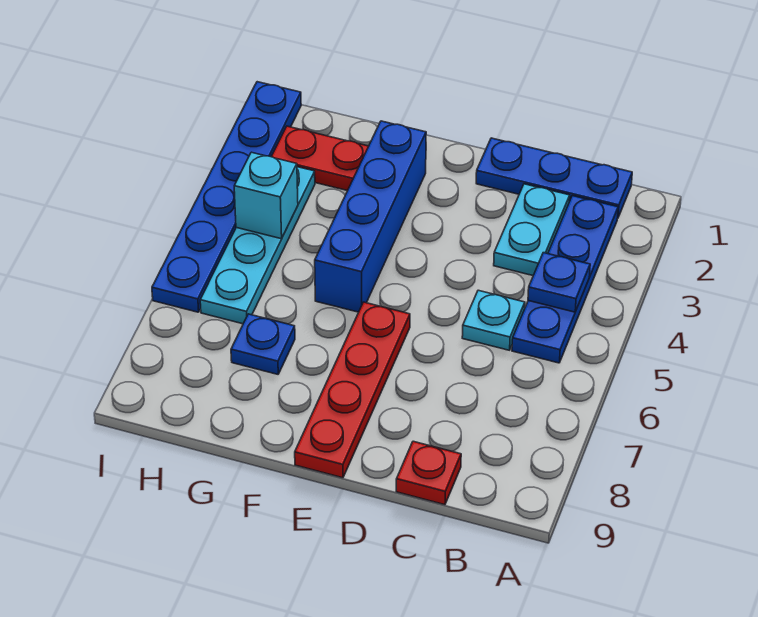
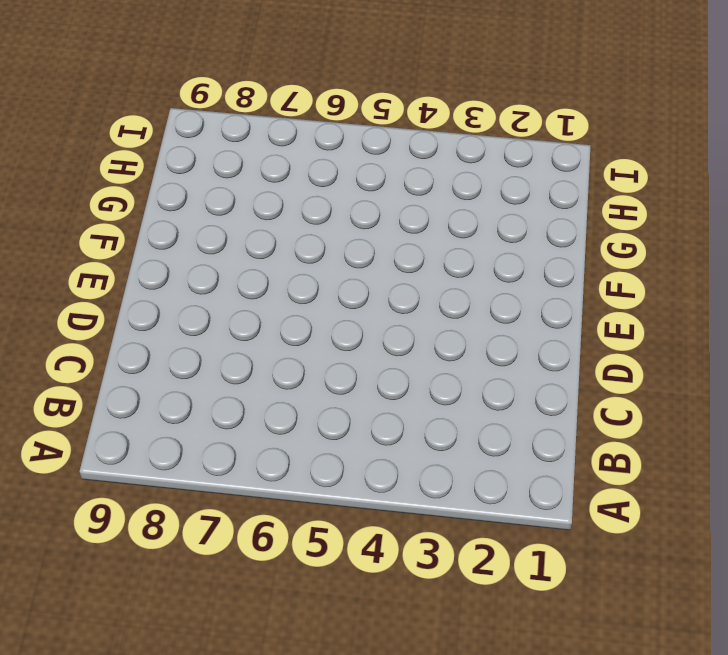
none -> blue 1x3 plate [476,138,632,217]
none -> blue 1x4 plate [512,196,618,363]
none -> cyan 1x2 plate [494,184,570,275]

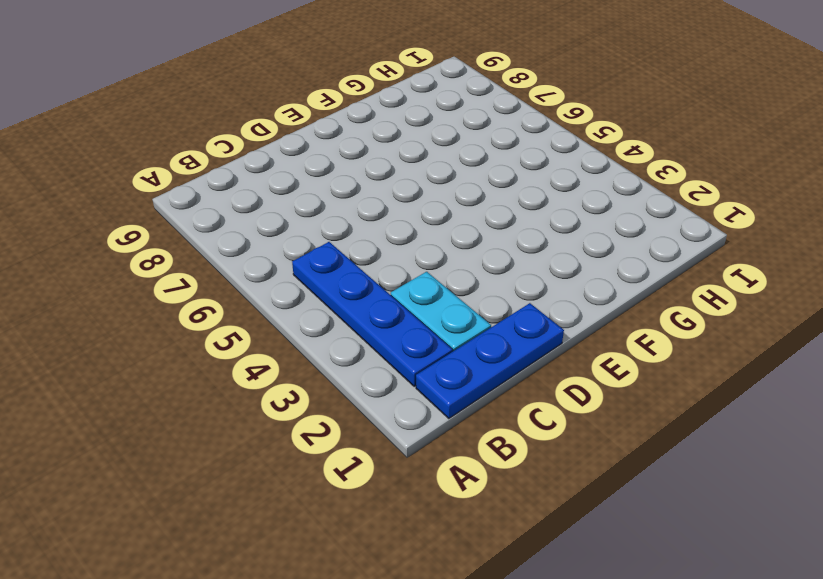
none -> cyan 1x1 plate [462,290,525,350]
none -> red 1x1 plate [396,441,461,505]
none -> red 1x4 plate [295,302,410,478]

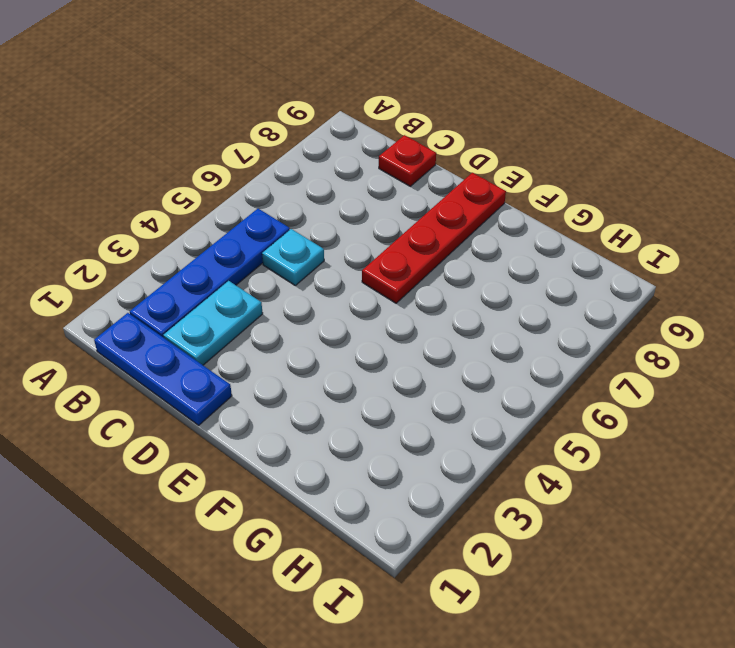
none -> blue 1x4 brick [315,121,426,312]
none -> red 1x2 plate [271,126,369,191]
none -> blue 1x1 plate [231,314,295,374]

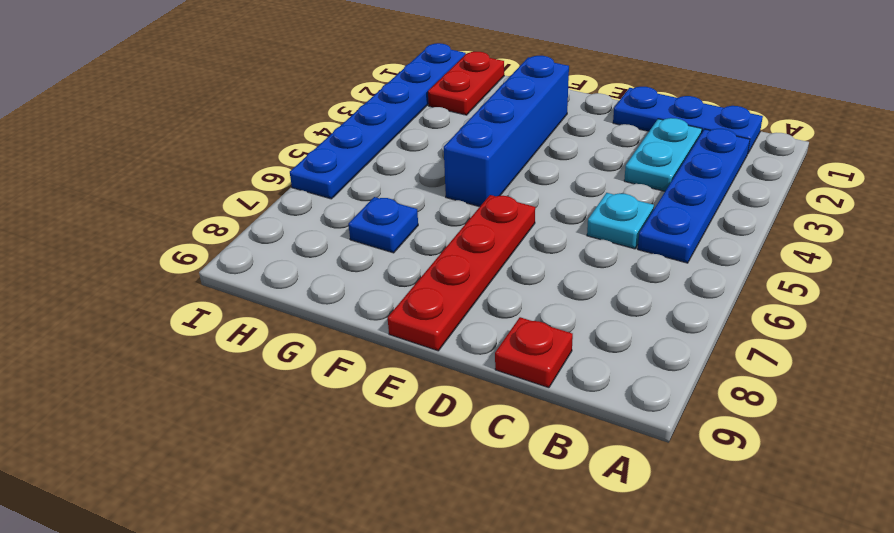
red 1x2 plate [428,52,504,115] -> red 1x2 plate turned to [271,126,369,191]
none -> cyan 1x4 plate [200,167,315,324]
none -> blue 1x1 plate [528,253,590,312]
none -> cyan 1x1 brick [234,152,298,239]

